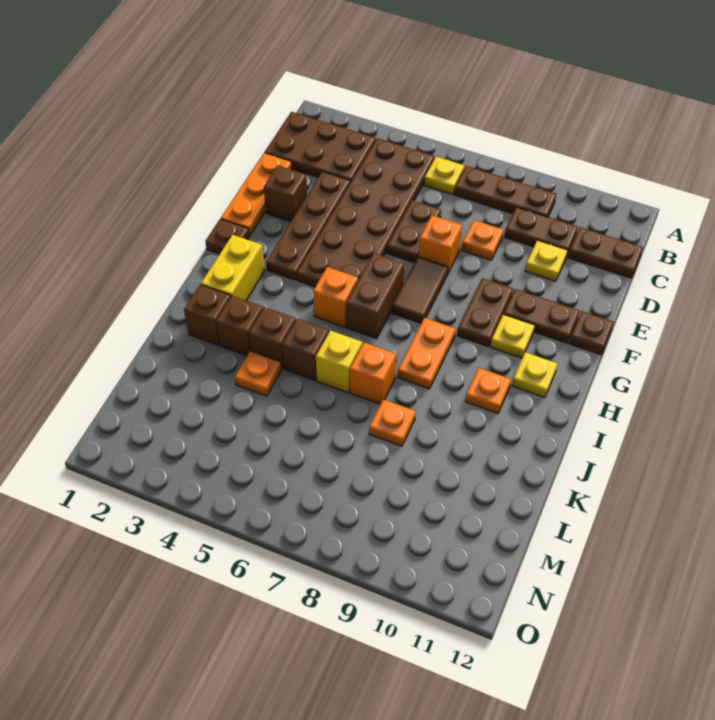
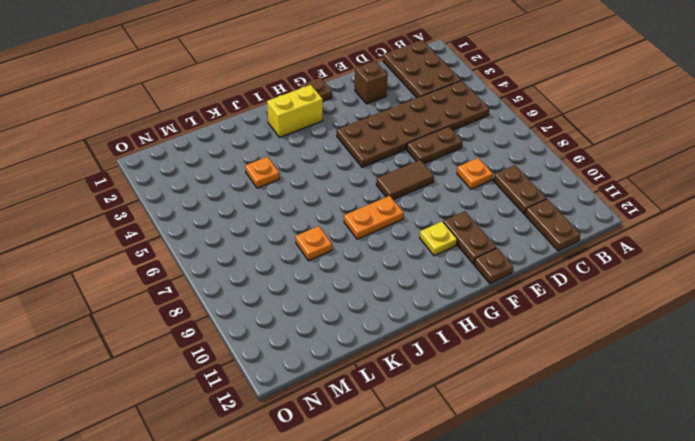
none -> yellow 1x1 plate [424,157,464,195]
none -> brown 1x3 plate [454,166,556,217]
none -> orange 1x3 plate [221,153,292,236]
none -> brown 1x4 plate [266,171,350,280]

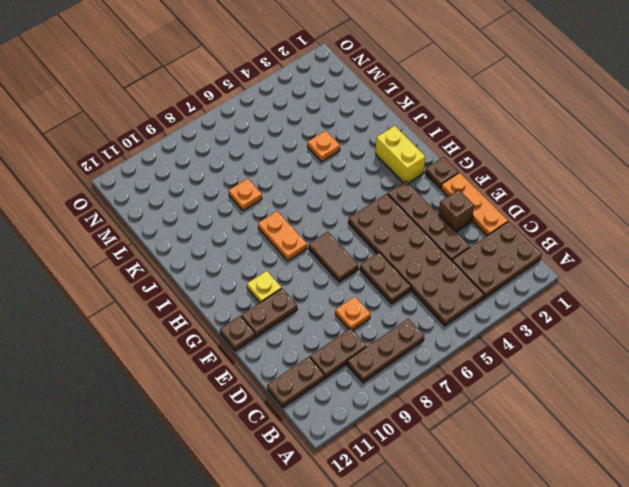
none -> yellow 1x1 plate [424,157,464,195]
none -> yellow 1x1 plate [525,240,568,281]
none -> orange 1x1 brick [418,215,462,273]
none -> brown 1x2 plate [457,278,513,347]

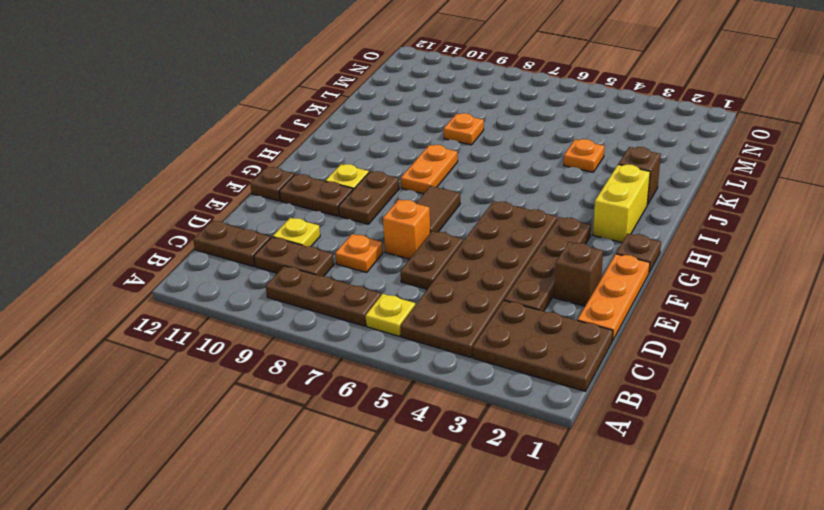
none -> brown 1x2 brick [346,253,404,339]
none -> orange 1x1 brick [313,267,358,327]
none -> yellow 1x1 plate [512,352,557,398]
none -> orange 1x1 plate [465,368,511,413]

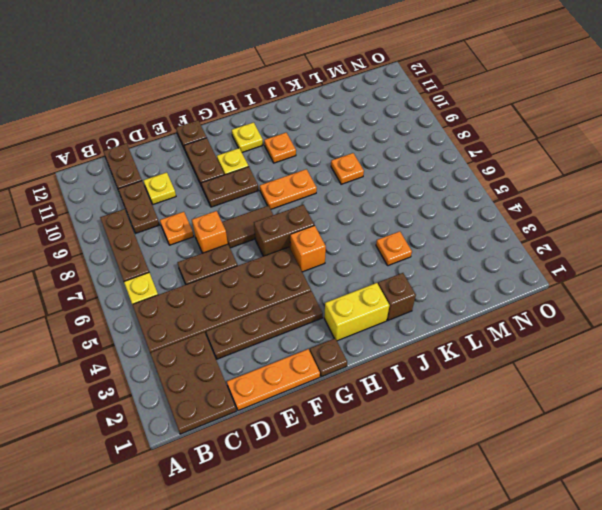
none -> brown 1x1 brick [264,165,307,222]
none -> brown 1x1 brick [216,296,263,356]
none -> brown 1x1 brick [249,307,296,369]
none -> brown 1x1 brick [282,319,329,380]

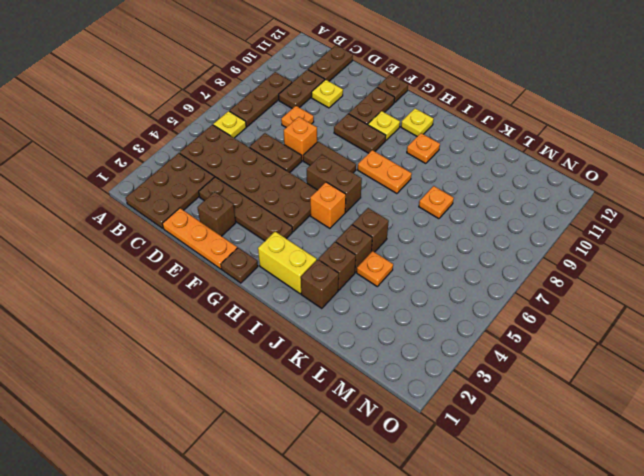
none -> yellow 1x1 brick [316,331,362,392]
none -> orange 1x1 brick [350,342,396,404]

